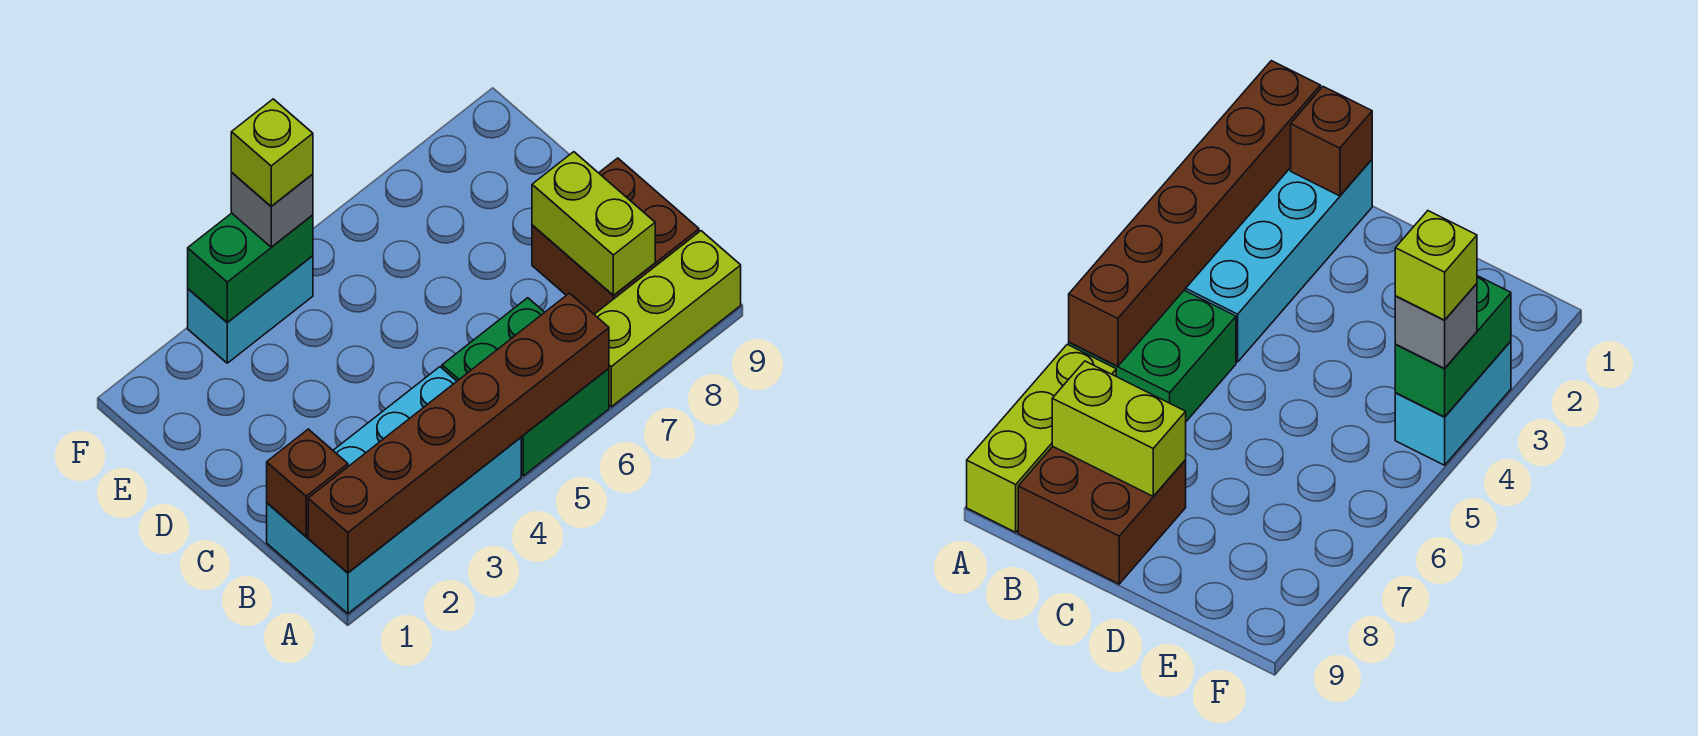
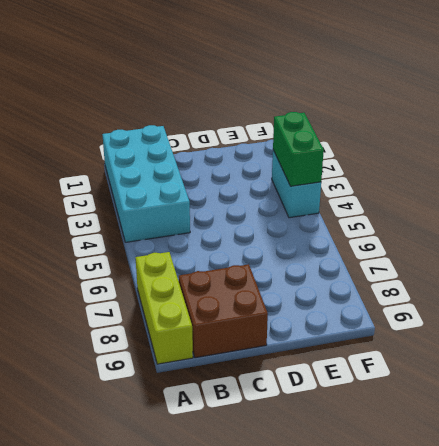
none -> green 2x2 brick [442,298,609,476]
none -> brown 1x6 brick [308,293,609,573]

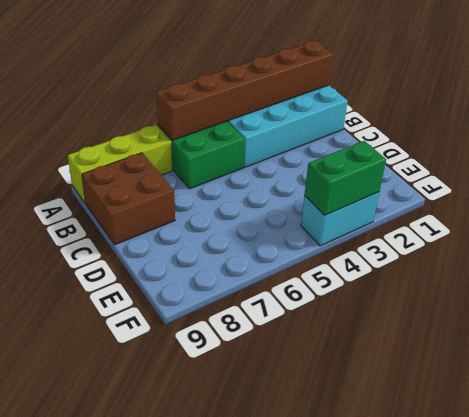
none -> brown 1x1 brick [267,429,348,536]
none -> lime 1x2 brick [532,152,655,296]

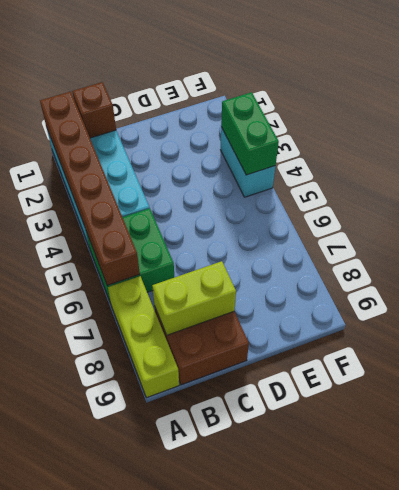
none -> grey 1x1 brick [231,173,313,247]
none -> lime 1x1 brick [231,99,313,206]

